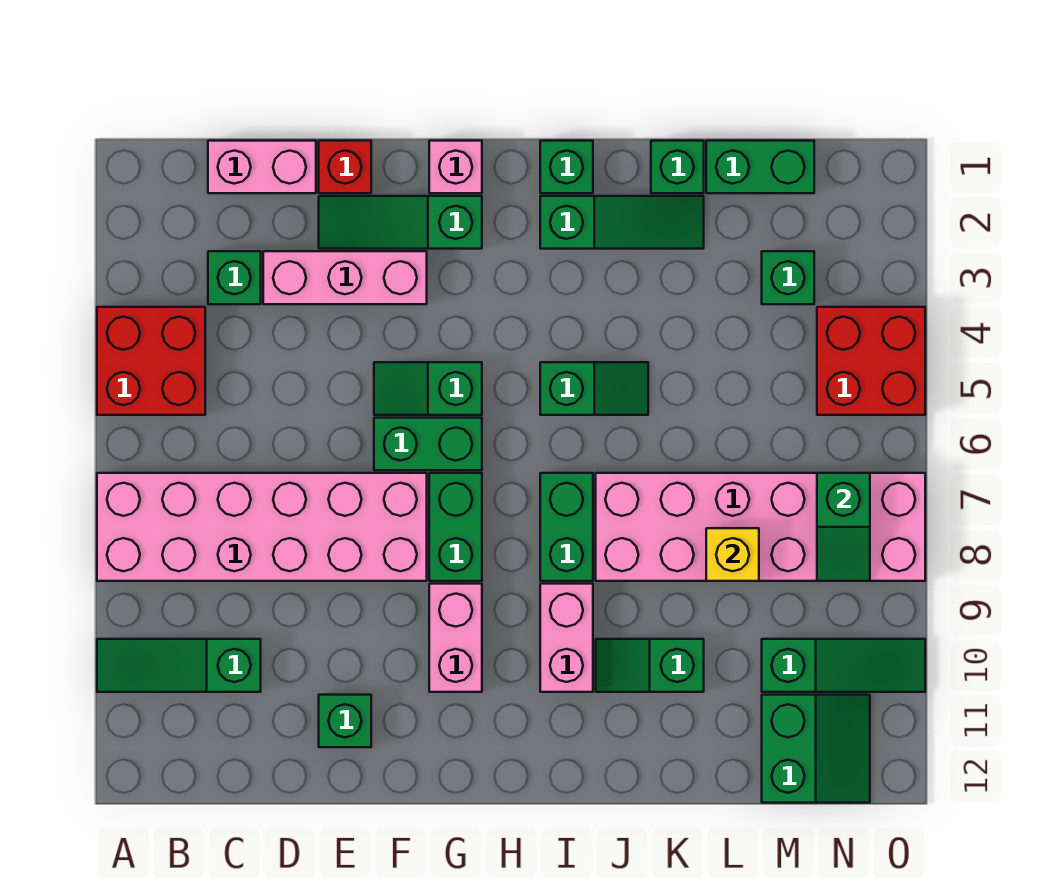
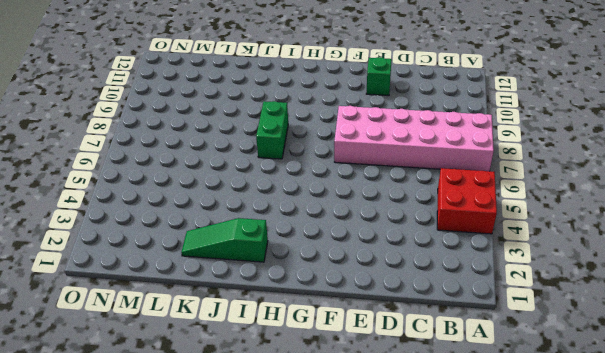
none -> green 1x3 slope [97,639,261,692]
none -> pink 1x2 brick [208,141,316,193]
none -> green 1x1 brick [208,251,261,304]

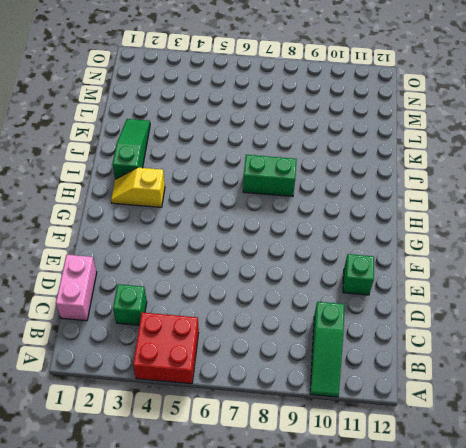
yellow 1x2 slope [111,168,165,207] -> none
none -> pink 2x6 brick [97,473,427,581]
none -> pink 1x3 brick [263,251,427,304]
none -> red 1x1 brick [319,141,371,193]

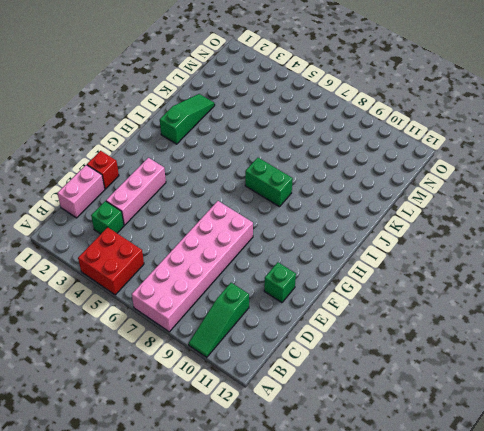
none -> green 1x3 slope [319,196,482,249]
none -> green 1x2 slope [374,362,482,415]
none -> green 1x2 brick [374,418,482,470]

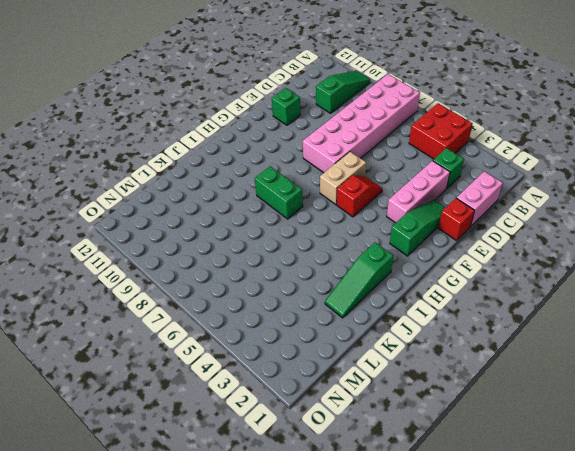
red 1x2 slope [337,175,383,217] -> green 1x2 slope [374,362,482,415]
tan 1x2 brick [320,152,366,205] -> green 1x2 brick [374,418,482,470]
none -> pink 1x1 brick [429,141,482,193]
none -> green 1x2 brick [429,473,482,581]
none -> pink 1x2 brick [429,584,482,692]

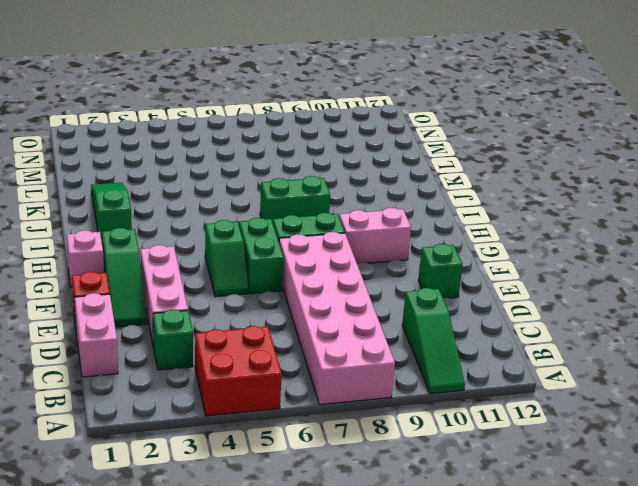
none -> green 1x1 brick [540,141,593,193]
none -> green 1x2 slope [540,362,648,415]
none -> pink 1x2 brick [540,584,593,692]

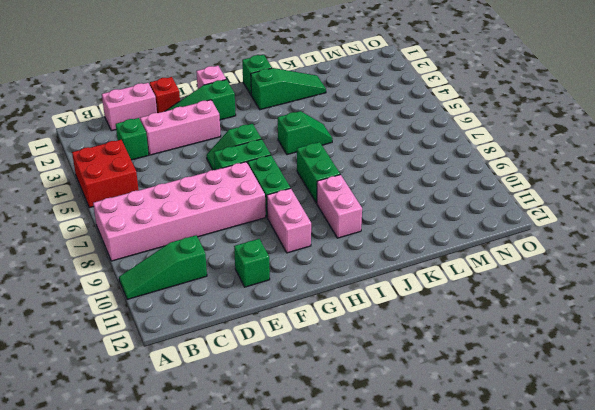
none -> pink 2x6 brick [596,473,925,581]
none -> green 1x2 slope [596,639,704,692]
none -> green 1x1 brick [651,141,704,193]

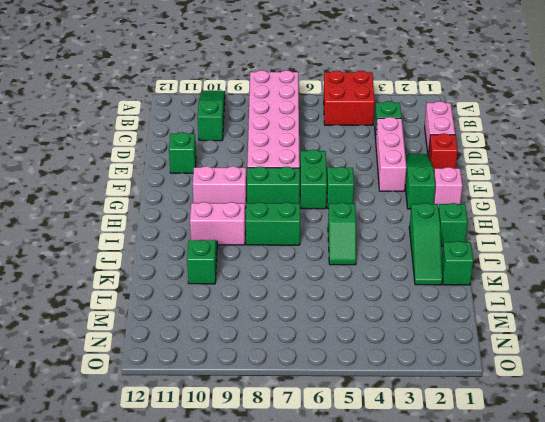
none -> pink 2x6 brick [596,473,925,581]
none -> green 1x2 brick [706,141,814,193]
none -> green 1x1 brick [762,251,814,304]

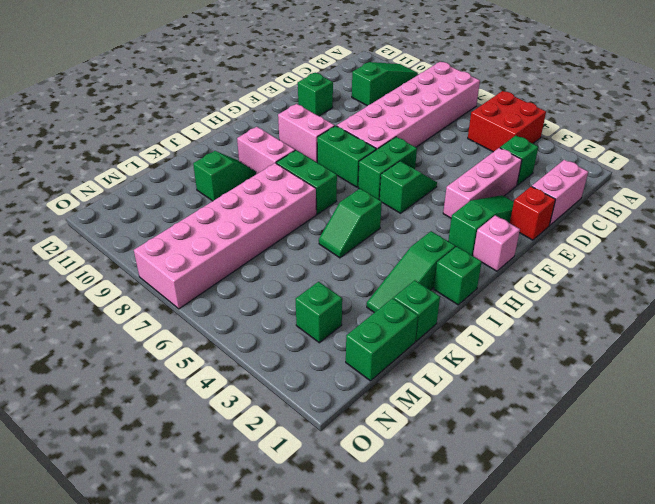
none -> green 1x3 slope [762,639,925,692]
none -> green 2x2 slope [762,695,870,803]
none -> red 2x2 brick [817,307,925,415]

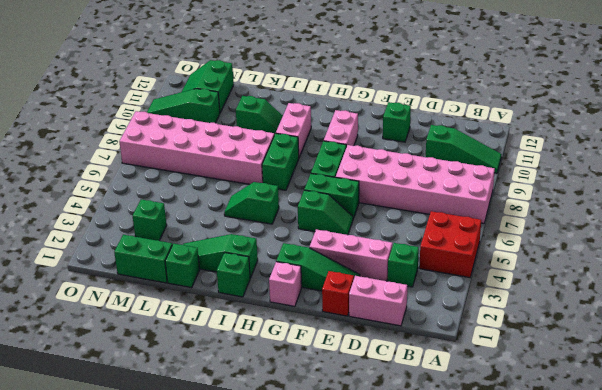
none -> red 2x2 brick [817,307,925,415]
none -> yellow 1x1 brick [706,528,759,581]
none -> green 1x2 slope [817,473,870,581]

